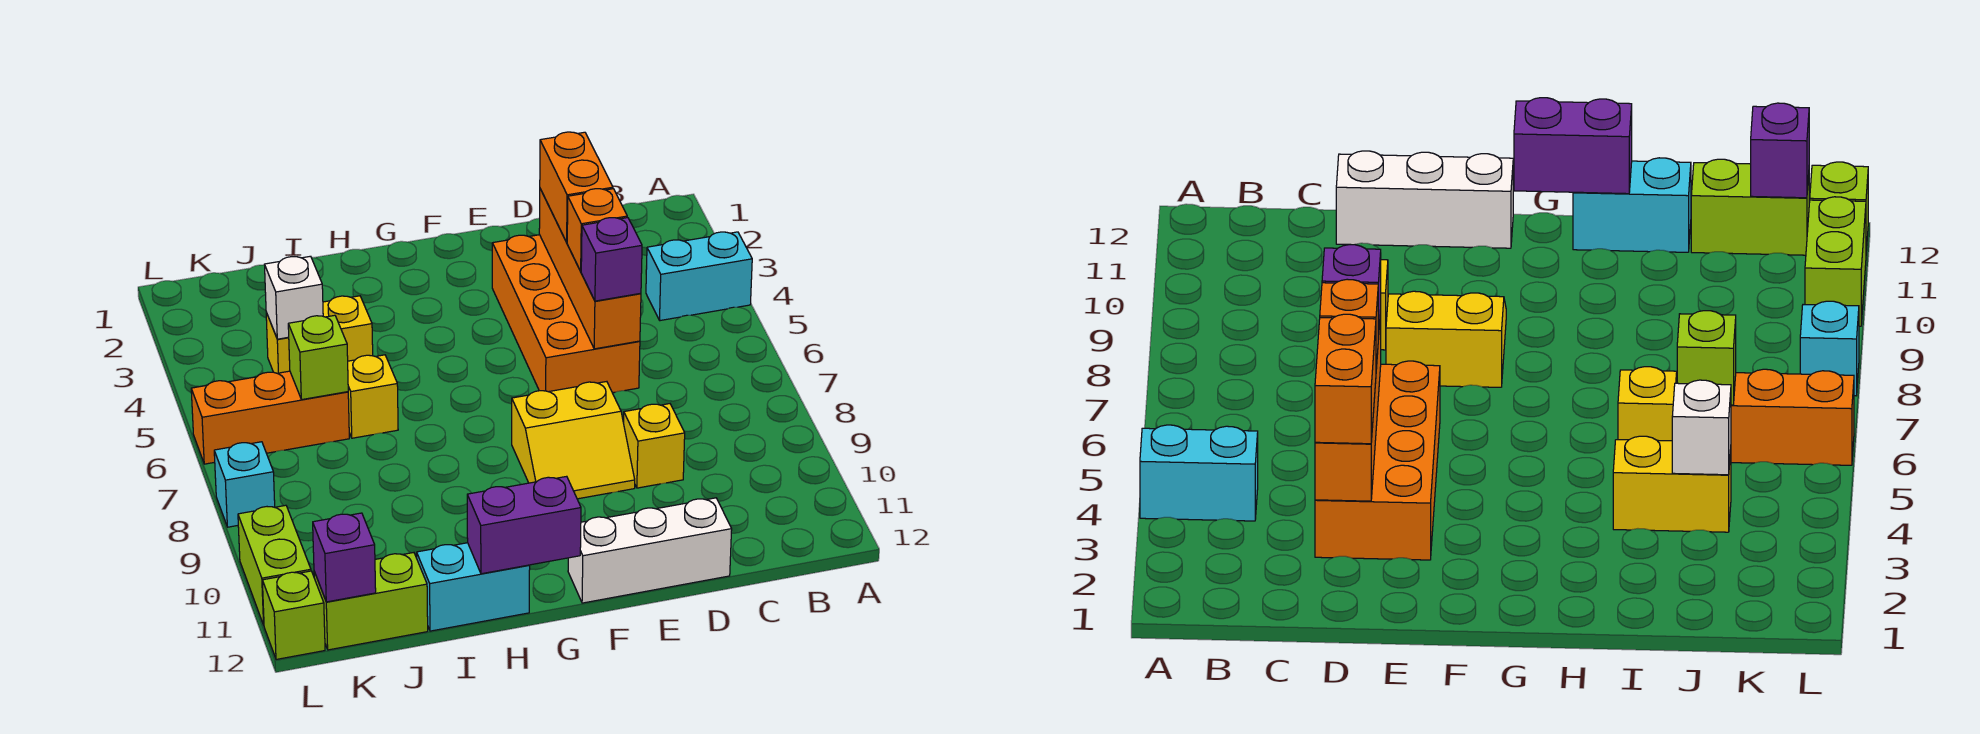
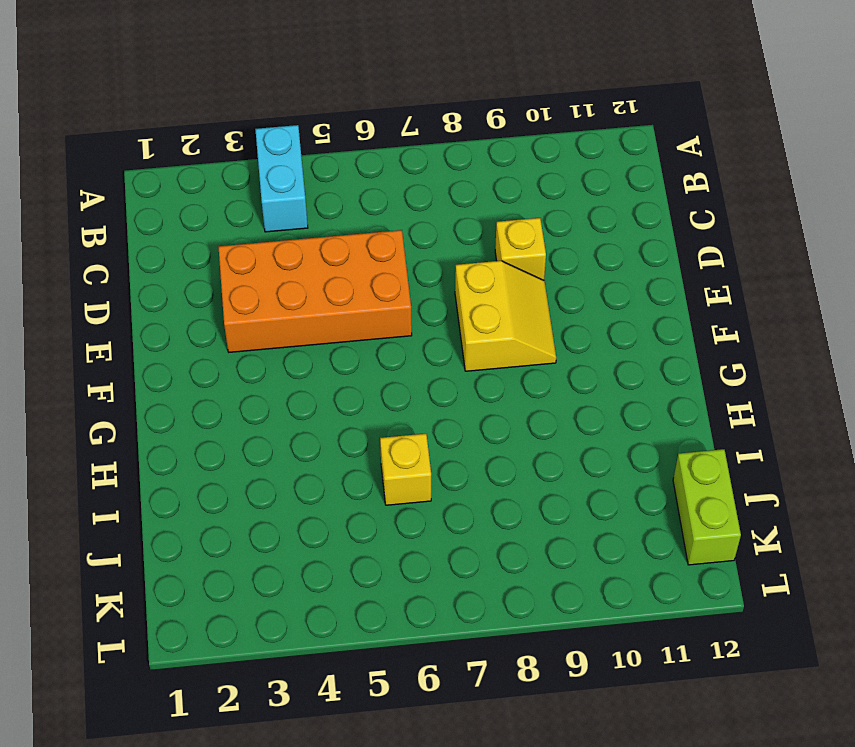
none -> white 1x3 brick [568,498,732,603]
none -> cyan 1x2 brick [417,543,530,631]
none -> yellow 1x2 brick [266,296,373,373]

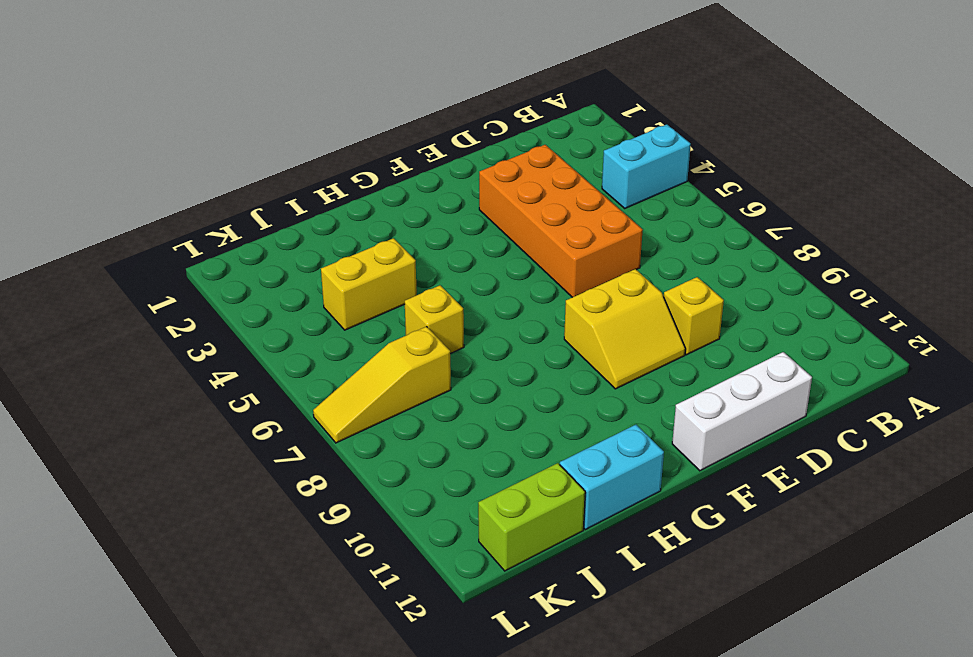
yellow 1x3 slope [313,327,451,443] -> none
none -> orange 1x3 brick [191,371,349,464]
none -> cyan 1x1 brick [214,442,275,527]
none -> lime 1x2 brick [238,505,311,625]

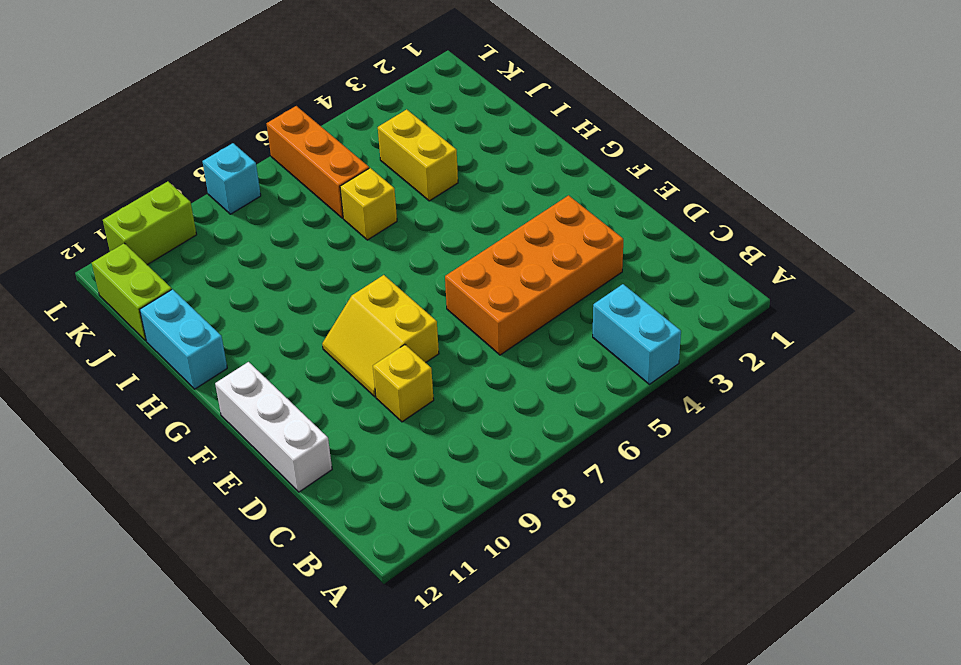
none -> lime 1x1 brick [262,571,325,659]
none -> orange 1x4 brick [539,189,641,349]
none -> purple 1x2 brick [467,476,581,574]

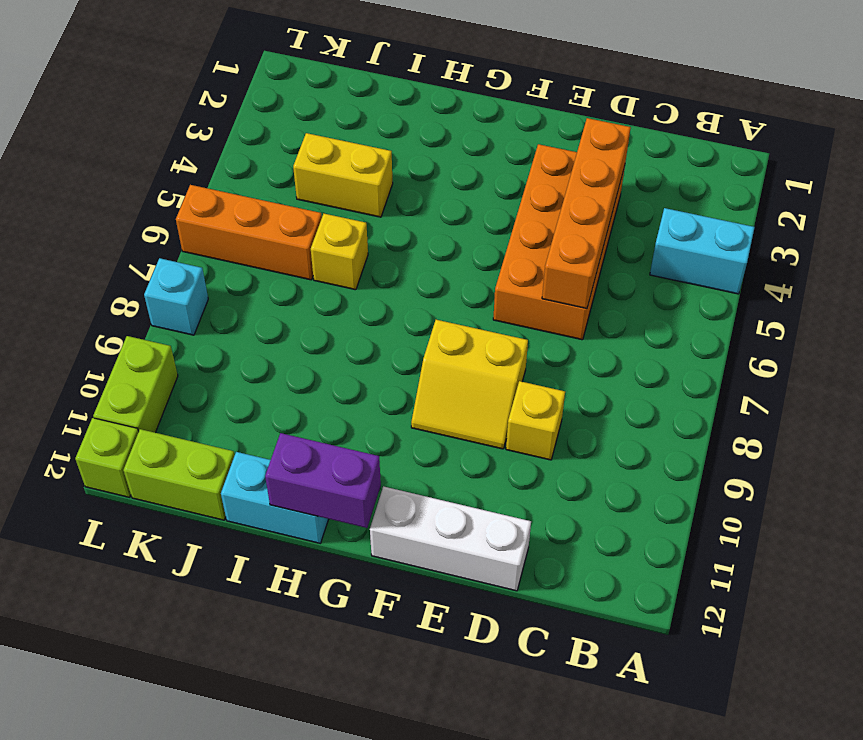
none -> white 1x1 brick [265,256,323,339]
none -> lime 1x1 brick [288,315,348,400]
none -> purple 1x1 brick [313,513,376,602]

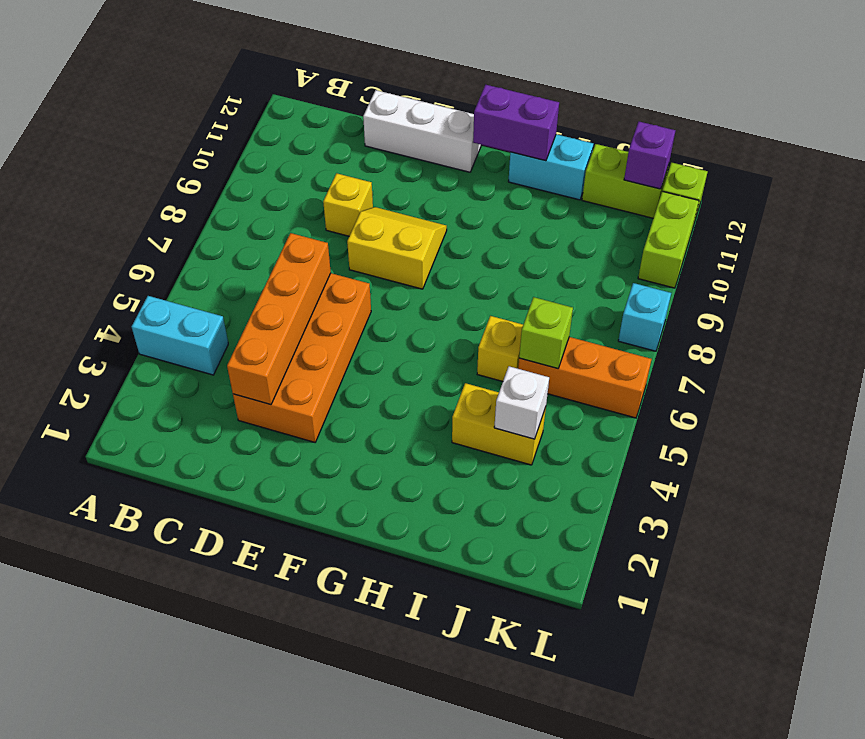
none -> orange 1x2 brick [540,132,613,242]
none -> orange 1x1 brick [567,189,627,271]
none -> purple 1x1 brick [581,218,642,301]

